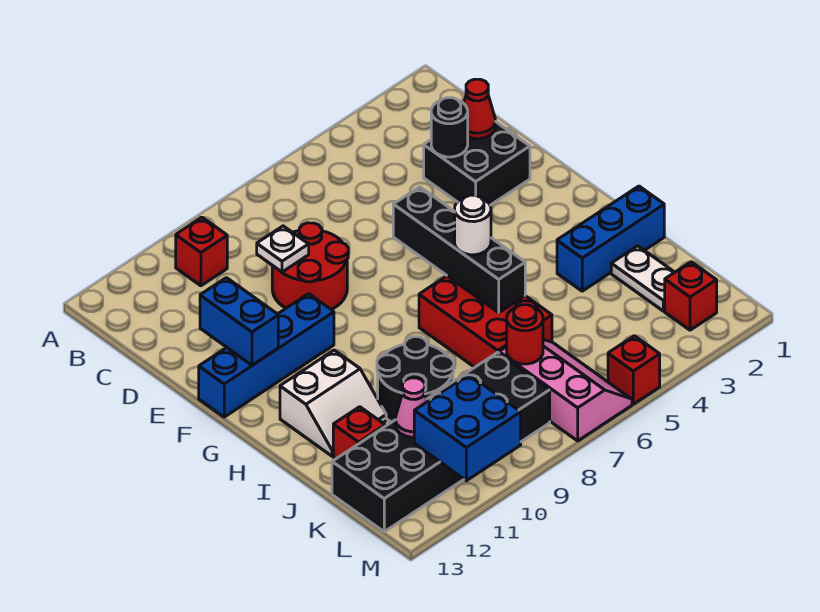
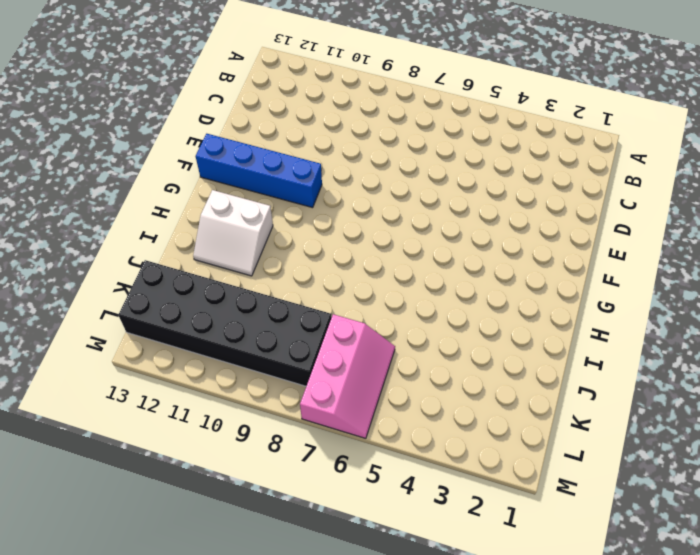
none -> red 1x1 brick [176,217,227,286]
none -> black 2x2 brick [424,121,530,205]
none -> red 2x2 round brick [272,223,348,310]

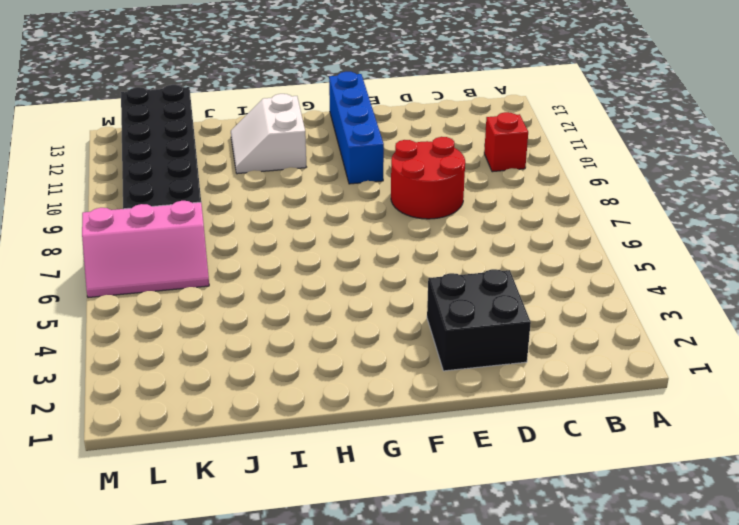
none -> red 2x3 brick [419,276,552,367]
none -> blue 1x3 brick [557,186,664,291]
none -> black 2x2 round brick [377,337,454,422]

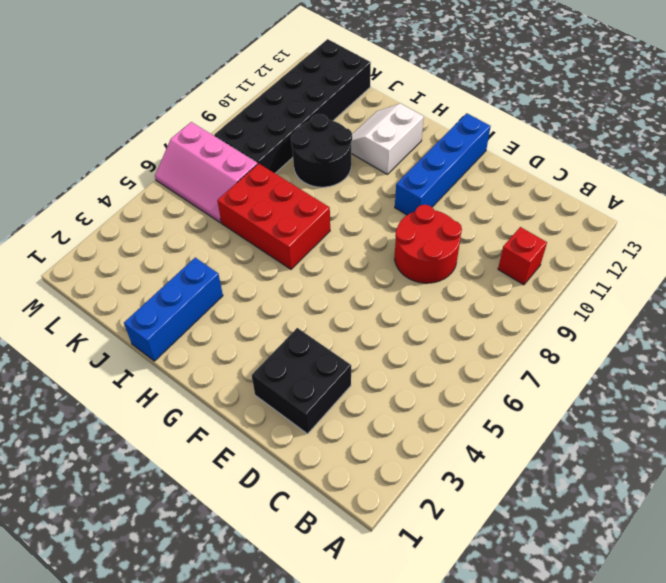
none -> white 1x2 plate [611,246,675,311]
none -> red 1x1 brick [333,407,385,459]
none -> red 1x1 brick [665,262,717,330]

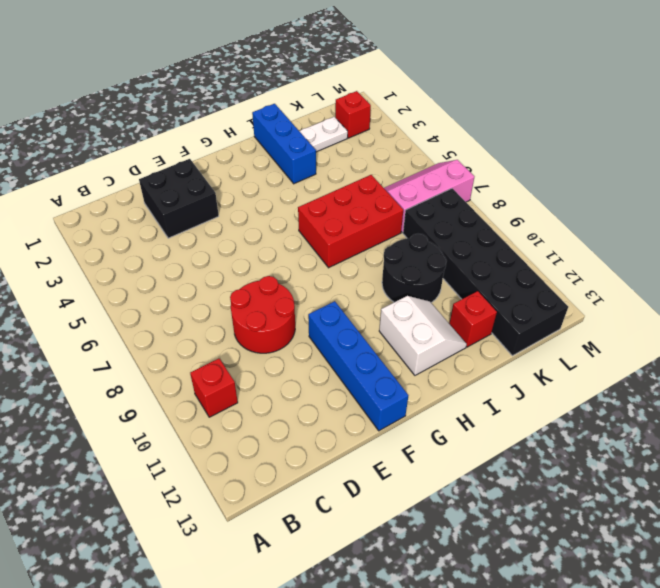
none -> red 1x1 brick [608,336,660,404]
none -> red 1x1 cone [464,79,495,139]
none -> black 1x1 round brick [431,98,468,157]

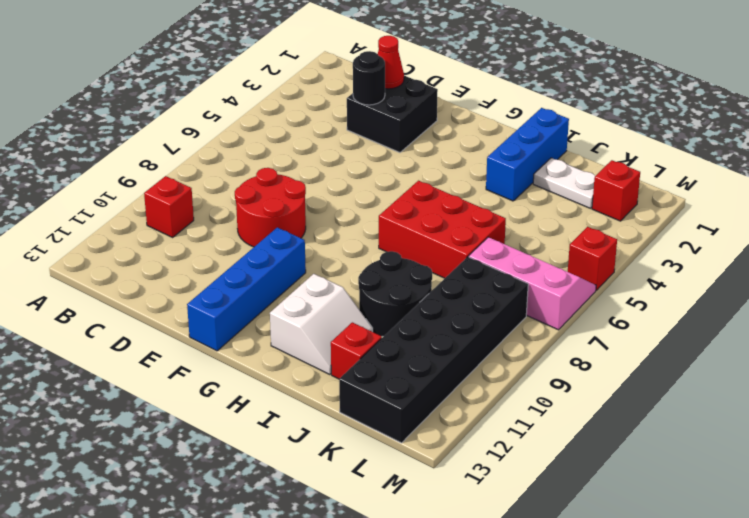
none -> white 1x1 plate [257,226,309,272]
none -> blue 1x2 brick [200,278,278,365]
none -> black 1x4 brick [393,187,525,312]

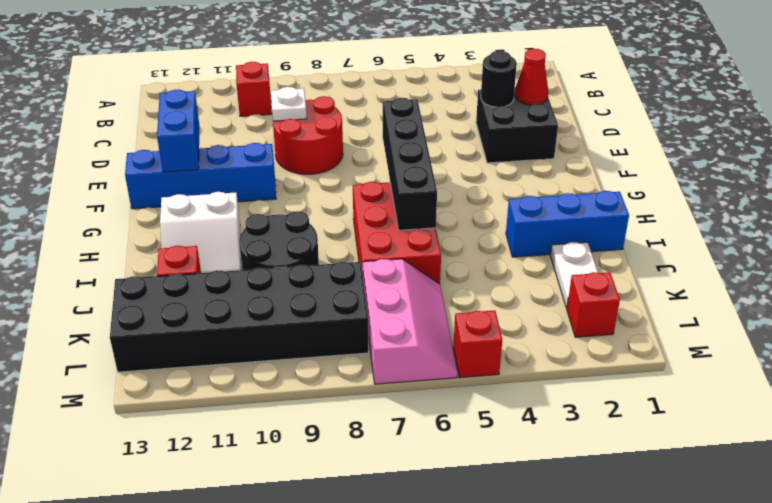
none -> red 1x1 round brick [507,305,543,364]
none -> pink 1x1 cone [396,378,427,437]
none -> blue 2x2 brick [414,375,521,481]

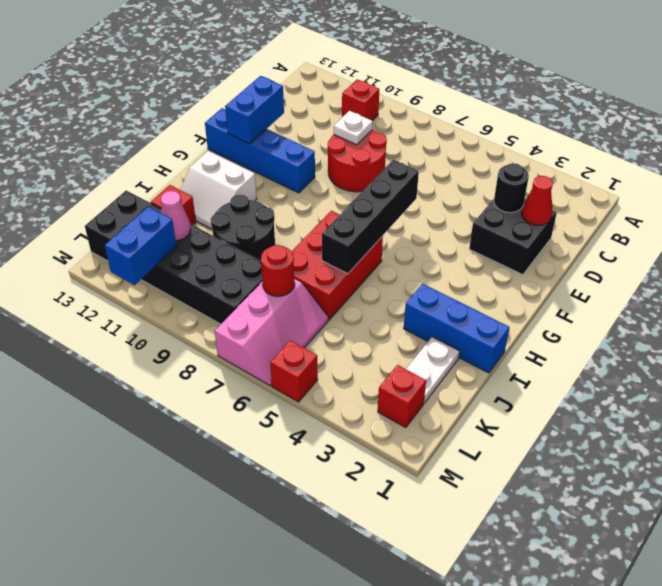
blue 1x2 brick [105,207,176,285] -> blue 2x2 brick [414,375,521,481]
none -> white 1x1 round brick [455,195,491,255]

